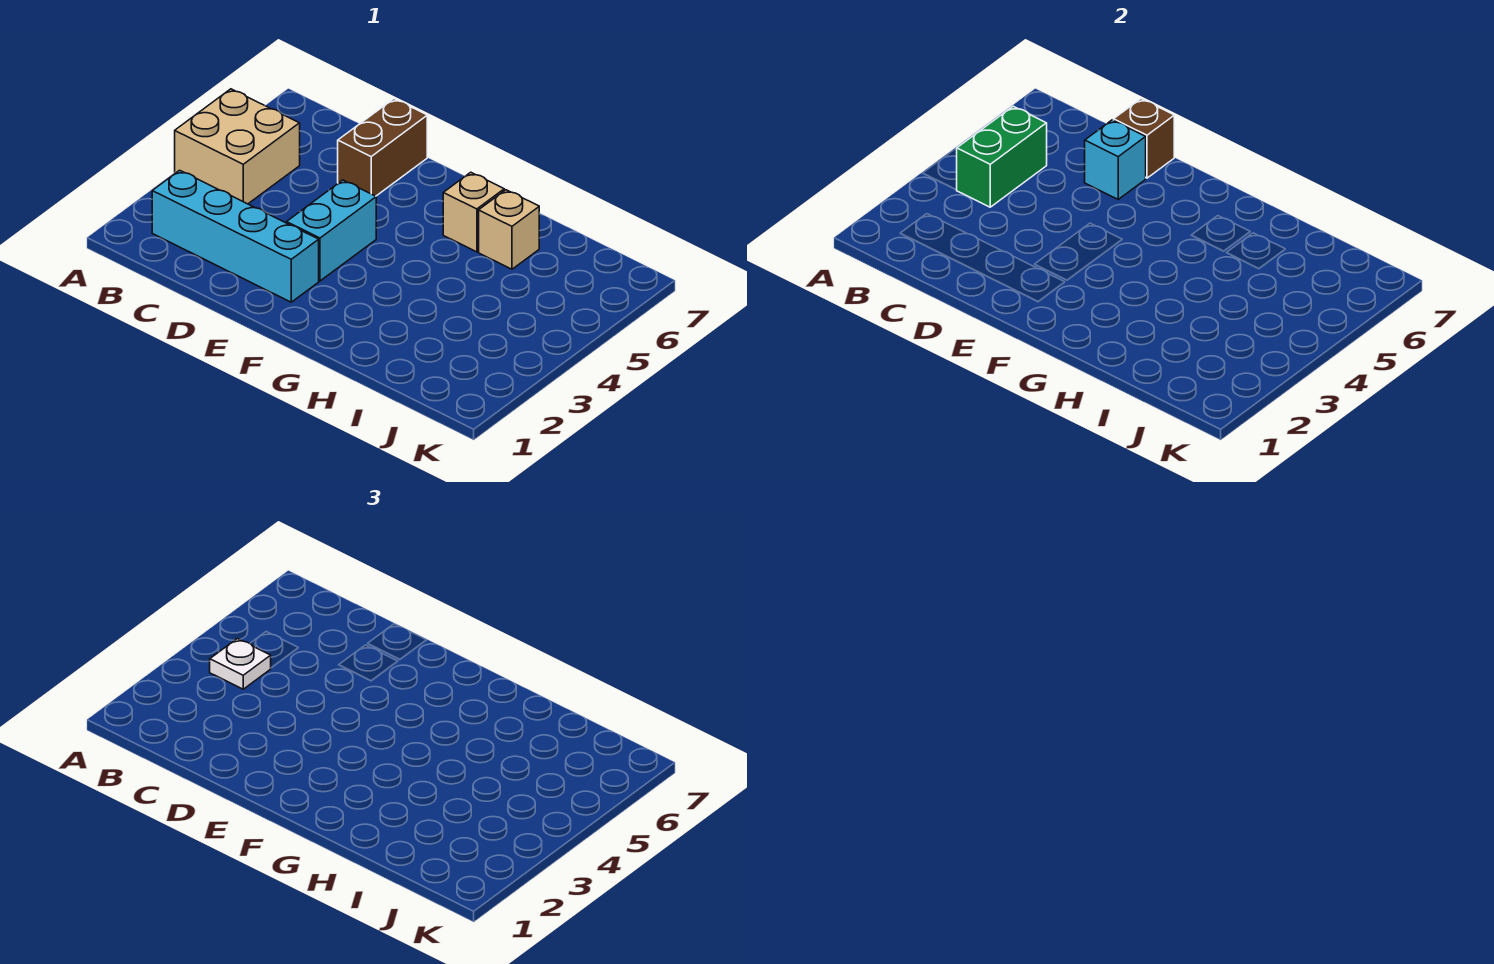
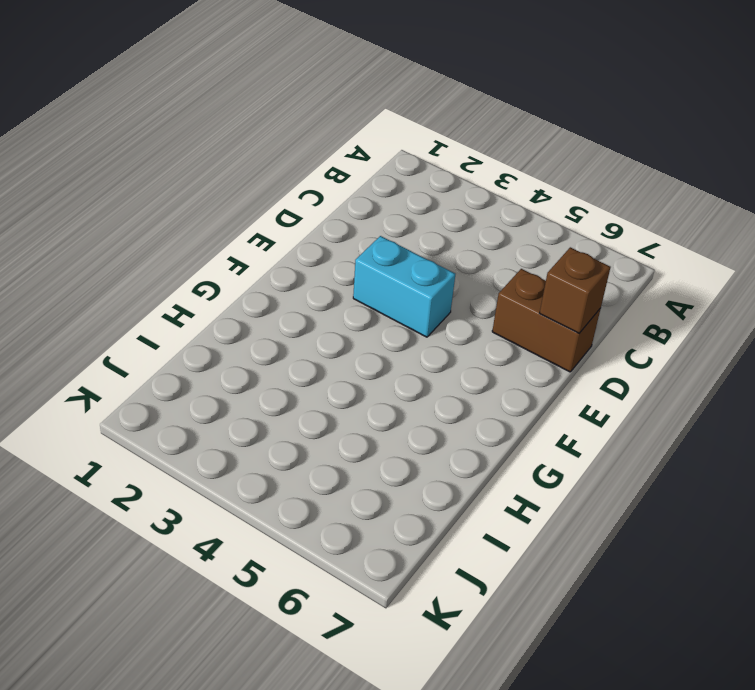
none -> tan 2x2 brick [175,89,300,204]
none -> cyan 1x4 brick [152,170,319,302]

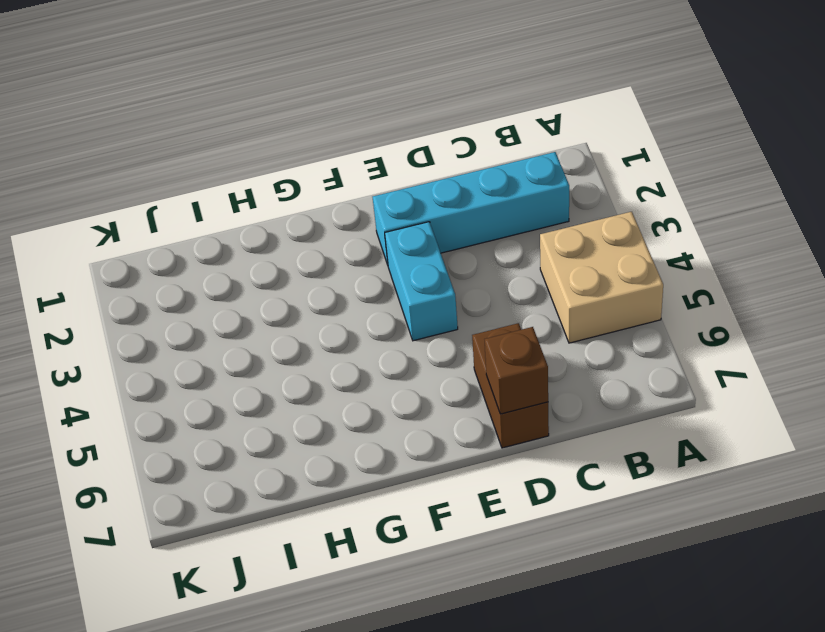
none -> tan 1x1 brick [443,172,504,252]
none -> tan 1x1 brick [479,190,539,269]

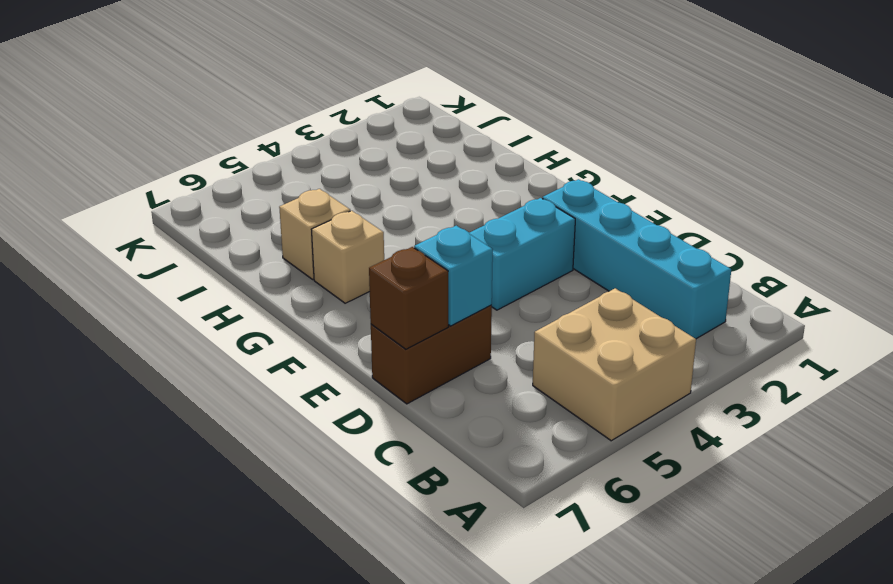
none -> green 1x2 brick [957,106,1047,207]
none -> white 1x1 plate [210,639,271,689]

